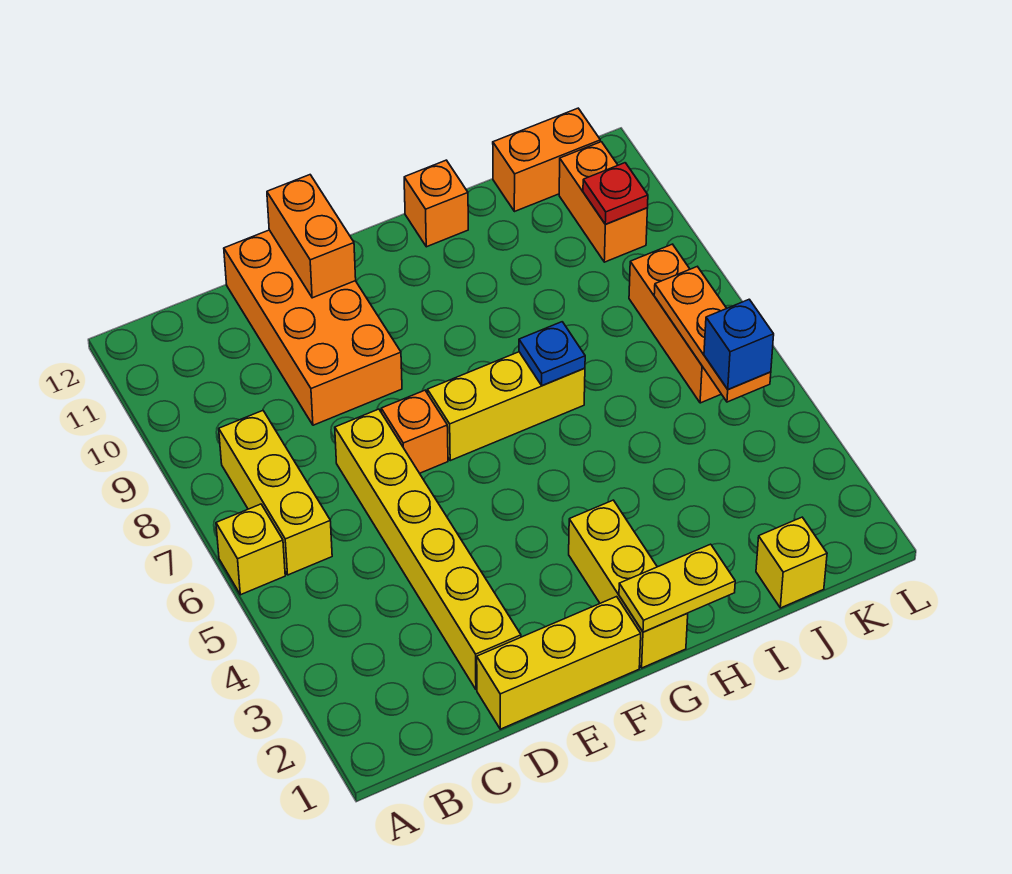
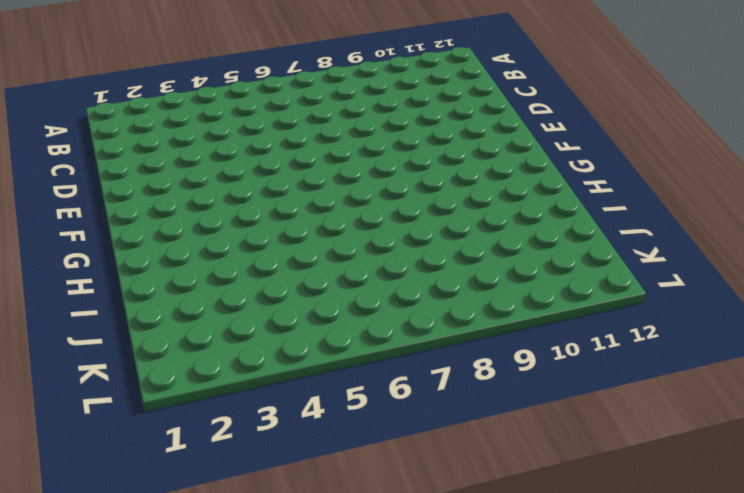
none -> yellow 1x1 brick [216,504,285,595]
none -> yellow 1x3 brick [219,411,332,575]
none -> yellow 1x3 brick [477,597,641,729]

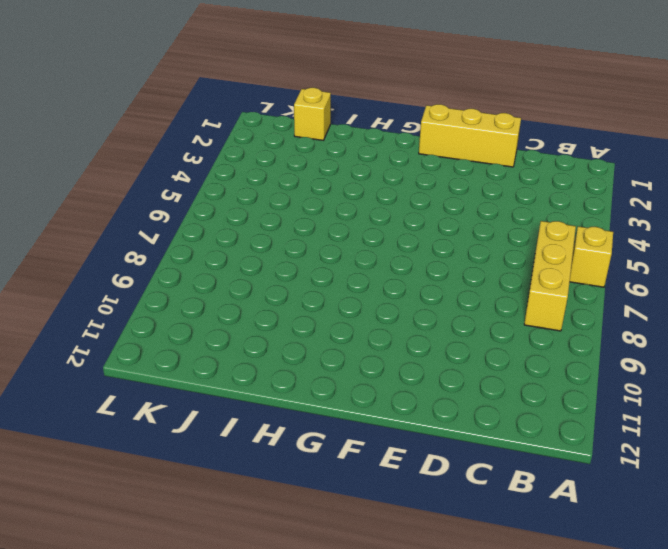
none -> yellow 1x6 brick [335,409,521,690]
none -> orange 2x4 brick [224,230,402,425]
none -> orange 1x1 brick [381,390,448,473]

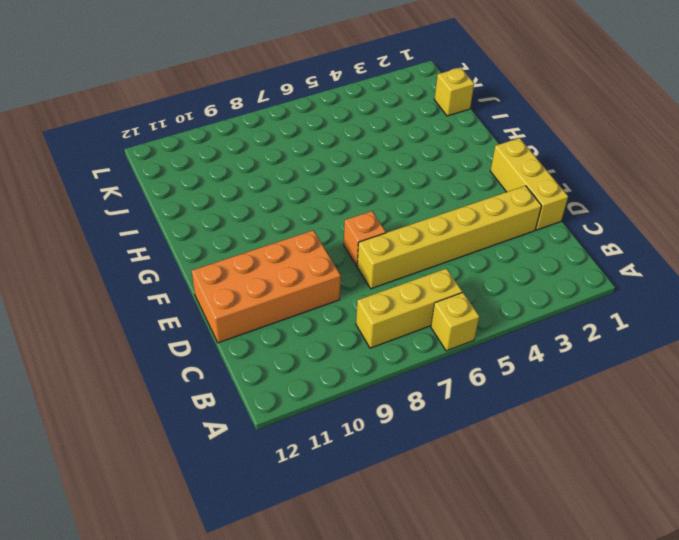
none -> yellow 1x3 brick [427,352,585,461]
none -> yellow 1x3 brick [569,500,688,668]
none -> orange 1x1 brick [404,160,468,247]

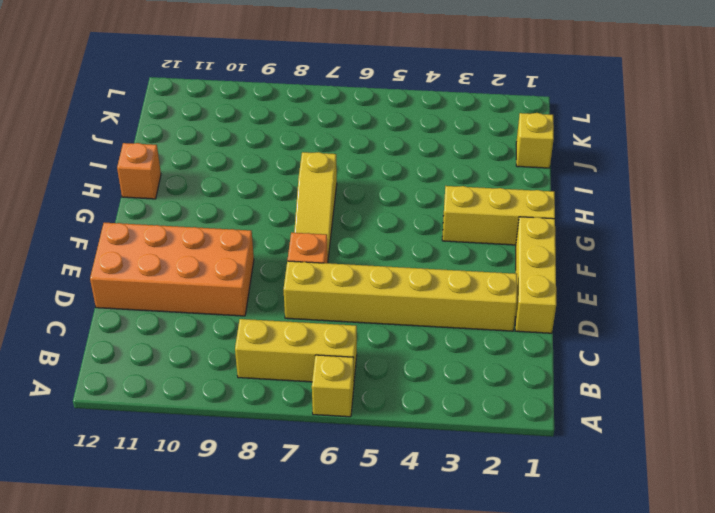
yellow 1x3 slope [294,152,337,257] -> yellow 1x3 brick [427,352,585,461]
none -> orange 1x2 brick [493,108,600,212]
none -> orange 1x3 brick [629,244,721,403]
none -> orange 1x2 brick [559,142,647,262]

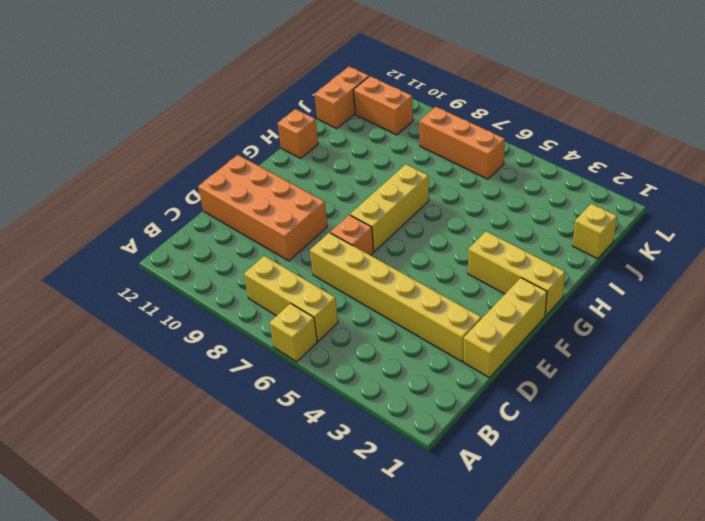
none -> orange 1x2 brick [267,175,356,298]
none -> yellow 1x2 plate [619,544,735,632]
none -> blue 1x1 plate [519,322,585,385]

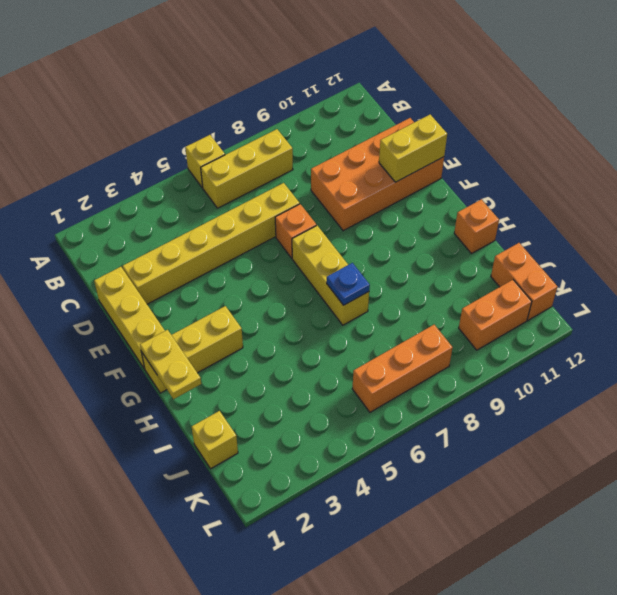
yellow 1x2 brick [379,115,447,182] -> orange 1x2 brick [267,175,356,298]
none -> orange 1x3 plate [654,267,771,402]
none -> red 1x1 plate [583,163,648,224]
none -> blue 1x1 brick [704,299,774,390]

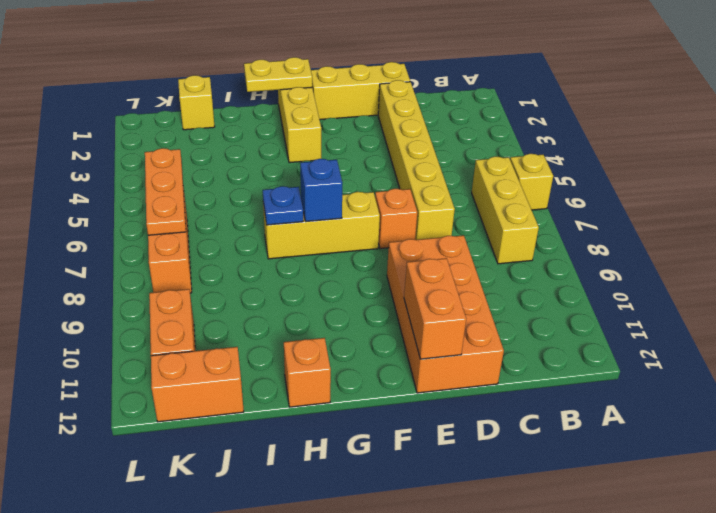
blue 1x1 brick [300,159,342,222] -> blue 1x1 brick moved to [704,299,774,390]
none -> red 1x1 plate [583,163,648,224]

